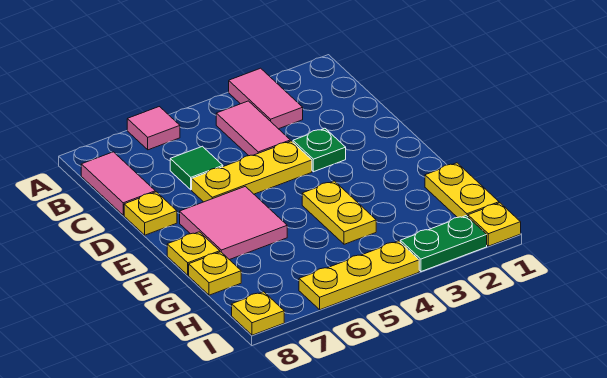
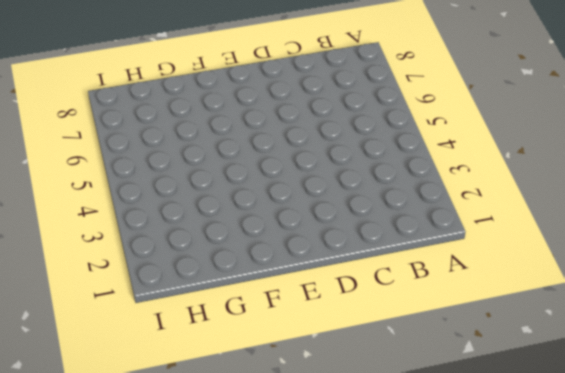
none -> pink 1x2 tile [229,68,303,129]
none -> pink 1x1 tile [127,107,180,150]
none -> pink 1x2 tile [216,101,290,156]

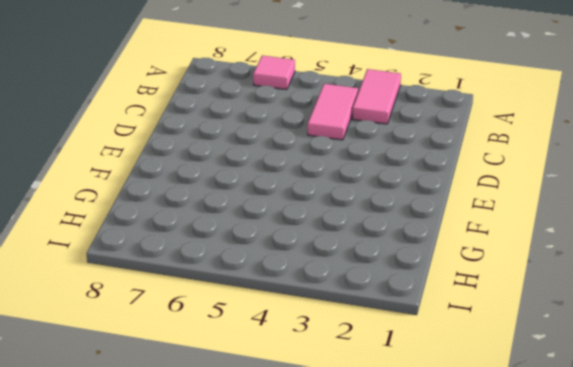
none -> pink 1x2 tile [81,152,155,215]
none -> green 1x1 tile [170,146,223,190]
none -> green 1x1 plate [293,128,346,172]

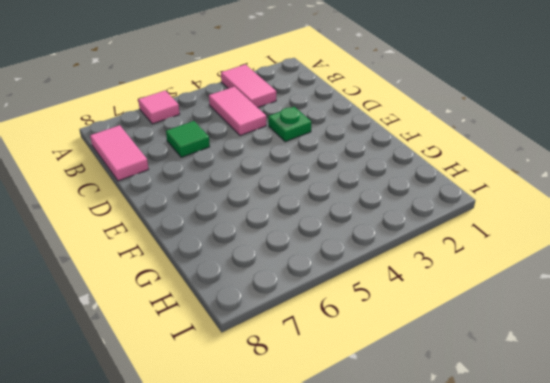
none -> yellow 1x3 plate [192,141,312,202]
none -> yellow 1x1 plate [124,192,177,235]
none -> pink 2x2 tile [180,186,287,260]

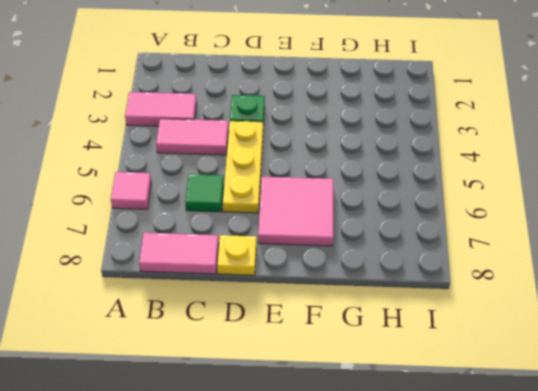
none -> yellow 1x2 plate [302,181,376,244]
none -> yellow 1x1 plate [167,232,220,275]
none -> yellow 1x2 plate [425,163,499,218]

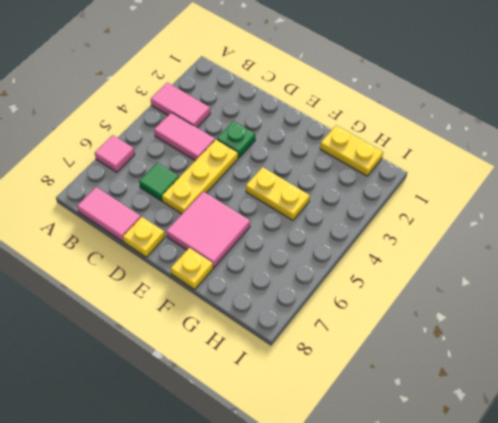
none -> yellow 1x1 plate [189,252,241,295]
none -> yellow 1x1 plate [468,203,521,246]
none -> green 1x2 plate [400,216,487,272]

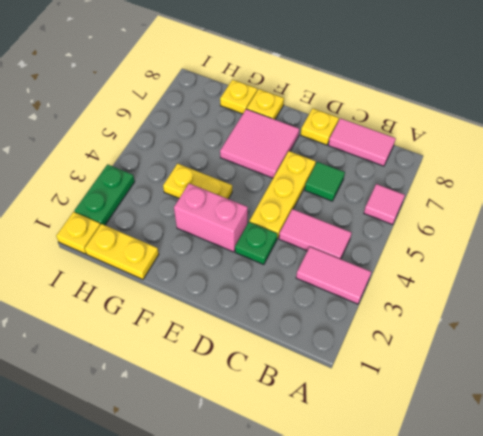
pink 1x2 brick [174,183,248,252] -> none
none -> yellow 1x3 plate [299,241,419,310]
none -> yellow 1x1 plate [232,292,284,335]

